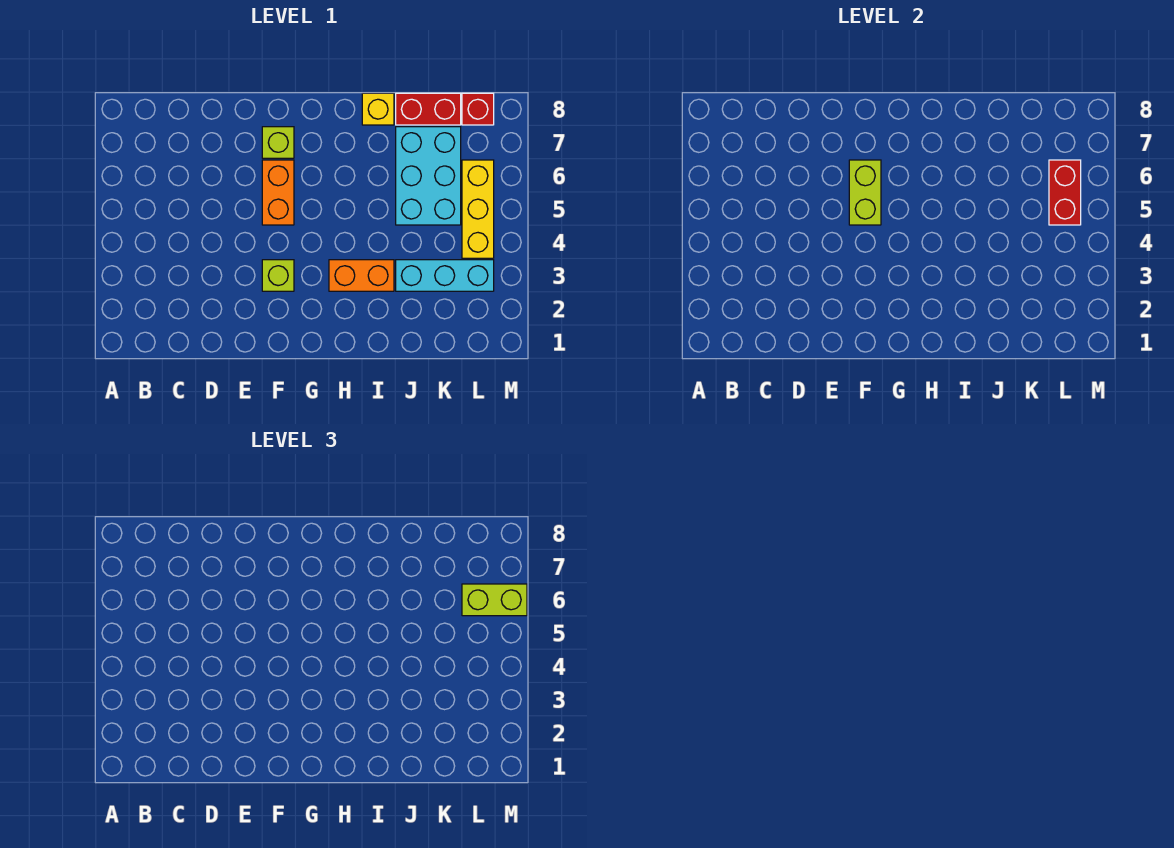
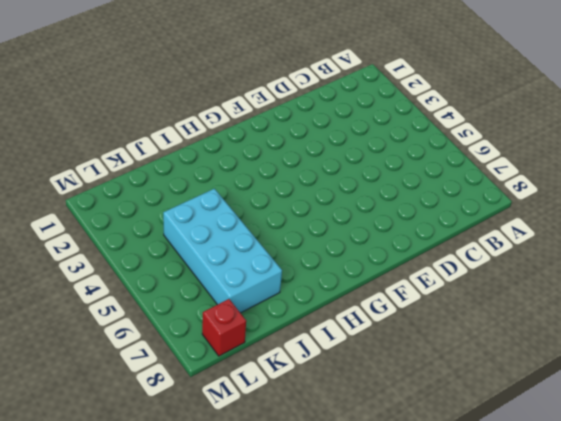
cyan 2x4 brick [163,189,282,313] -> cyan 2x3 brick [396,127,461,225]
none -> lime 1x1 brick [262,260,294,291]
none -> orange 1x2 brick [262,160,294,225]
none -> lime 1x1 brick [262,127,294,158]

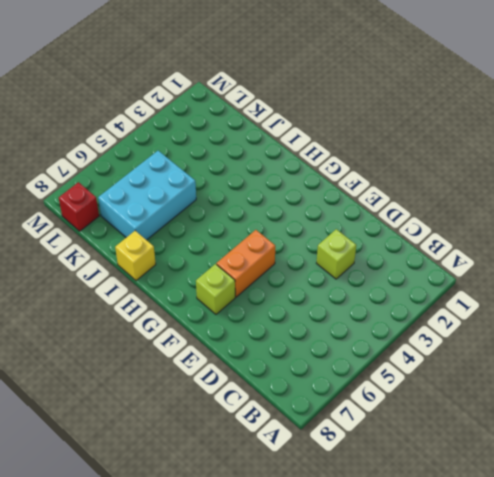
lime 1x1 brick [317,229,356,279] -> lime 1x1 brick moved to [262,260,294,291]
none -> orange 1x2 brick [329,260,394,291]
none -> cyan 1x3 brick [396,260,494,291]
none -> red 1x2 brick [396,93,461,125]

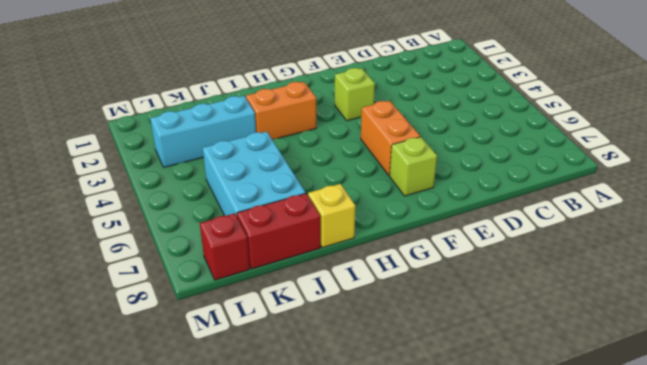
none -> yellow 1x3 brick [462,160,494,258]
none -> lime 1x2 brick [849,160,881,225]
none -> red 1x2 brick [1049,160,1081,225]

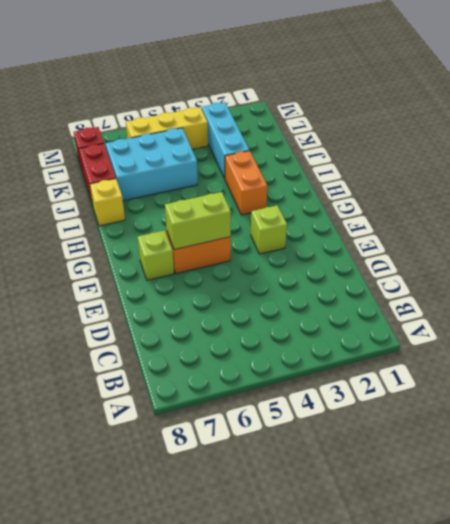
none -> red 1x2 brick [1049,160,1081,225]
none -> lime 1x2 brick [462,584,527,616]

